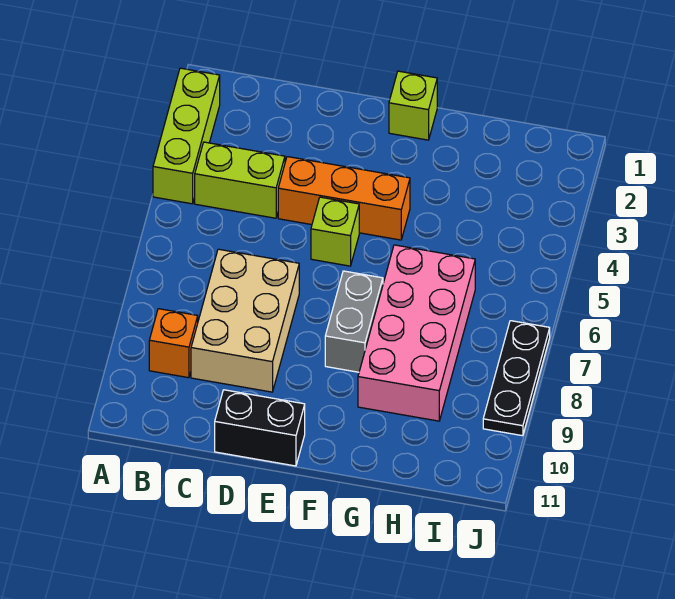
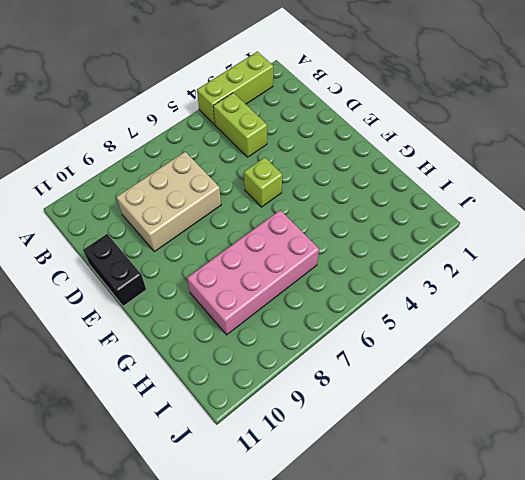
none -> orange 1x1 brick [149,309,198,378]
none -> orange 1x3 brick [278,157,410,240]

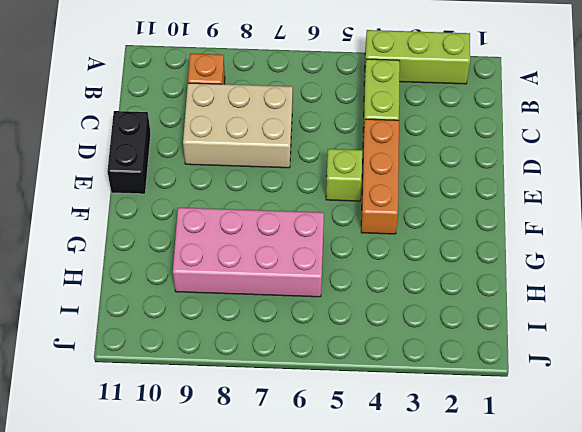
none -> lime 1x1 brick [389,71,437,140]
none -> grey 1x2 brick [325,271,383,372]

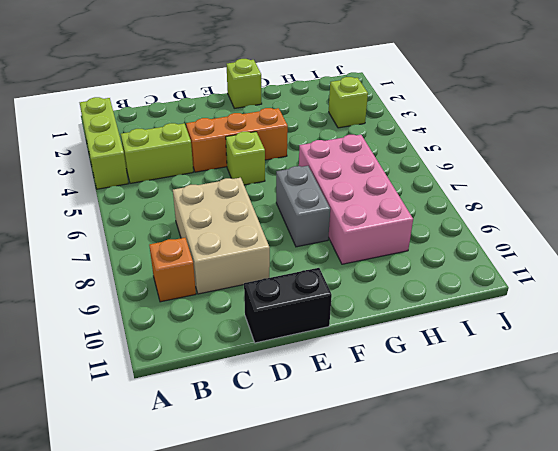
lime 1x1 brick [329,77,368,128] -> none
none -> black 1x3 plate [483,321,550,436]

